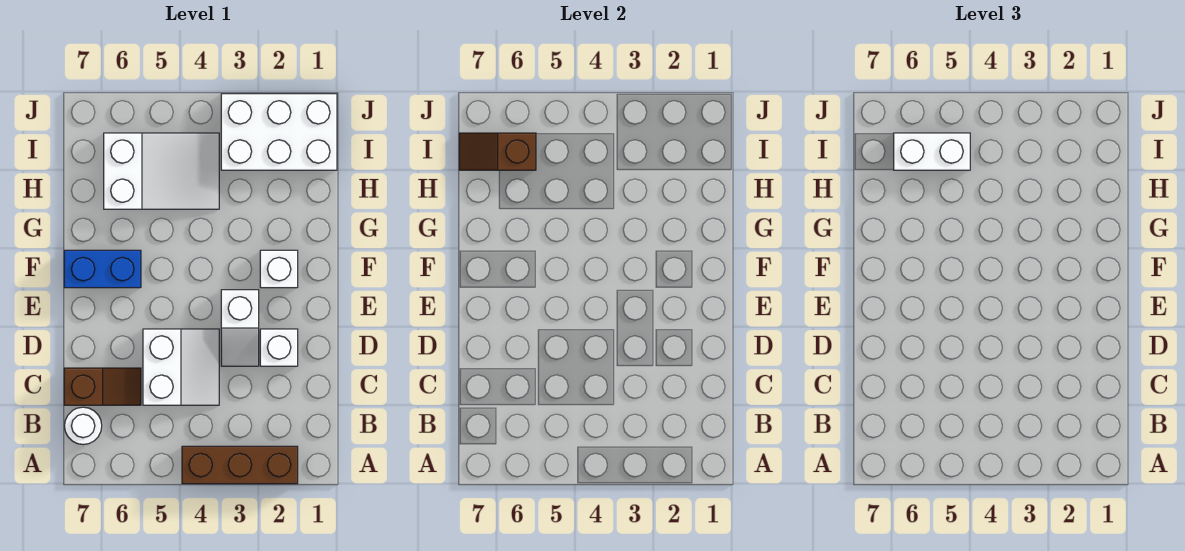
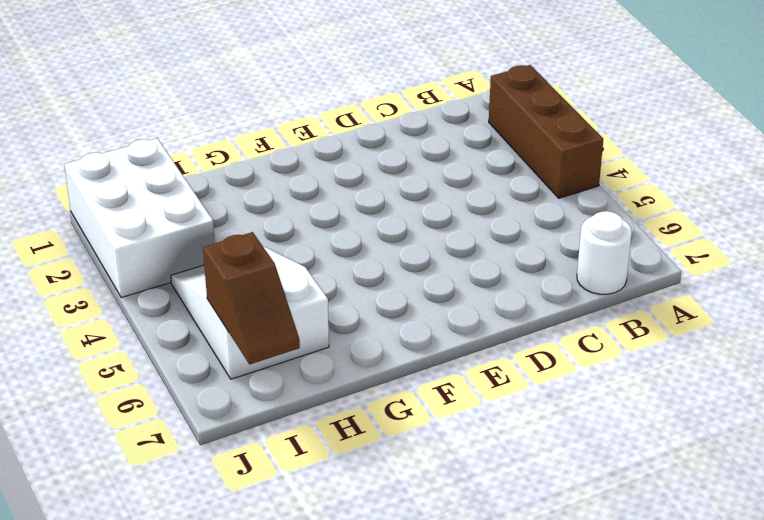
none -> white 2x2 slope [143,329,219,405]
none -> brown 1x2 slope [64,368,141,405]
none -> white 1x1 brick [260,329,298,366]

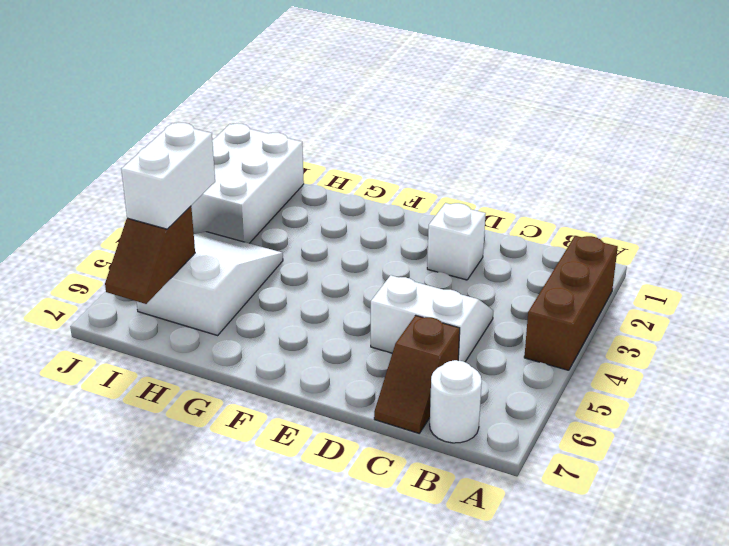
brown 1x2 slope [374,315,460,433] -> brown 1x2 slope turned to [64,368,141,405]
none -> white 1x2 slope [221,290,259,366]
none -> white 1x1 brick [260,250,298,288]
none -> blue 1x2 brick [64,250,141,288]

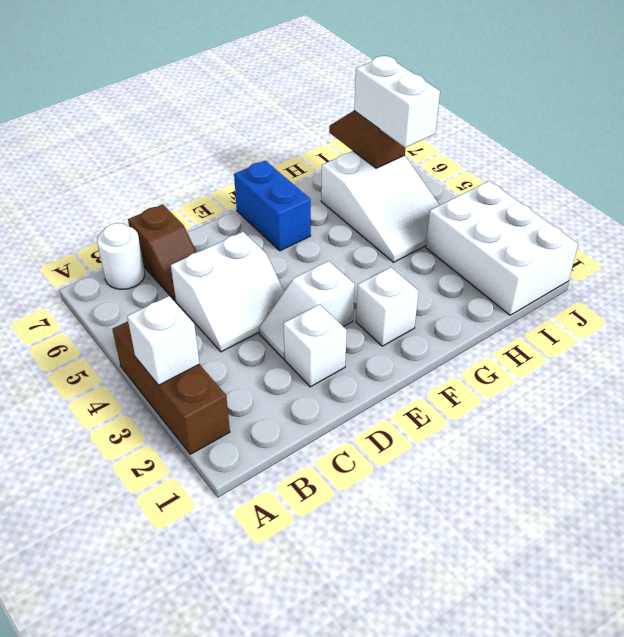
white 1x1 brick [127,296,200,385] -> none

